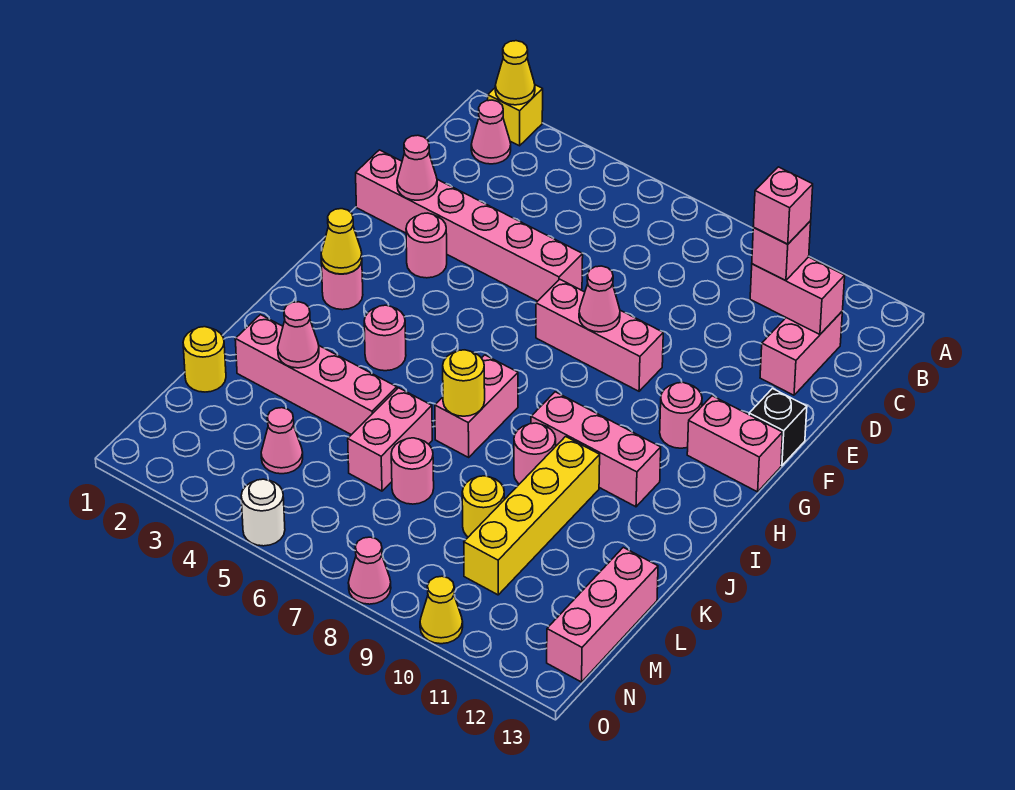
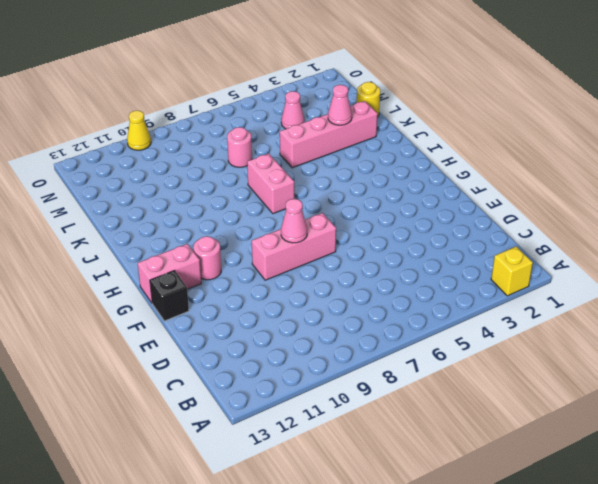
none -> pink 1x1 cone [471,100,511,164]
none -> pink 1x2 brick [760,312,842,395]
none -> pink 1x6 brick [356,150,583,301]
none -> pink 1x1 round brick [406,213,447,278]

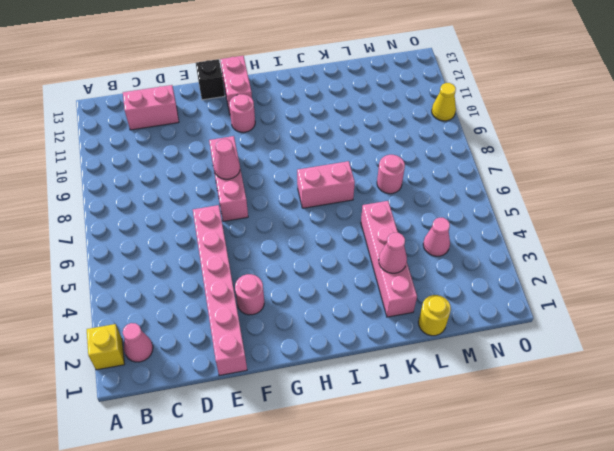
none -> pink 1x1 round brick [321,261,363,310]
none -> pink 1x1 round brick [364,305,406,371]
none -> pink 1x3 brick [531,392,661,507]
none -> pink 1x1 round brick [514,423,556,484]

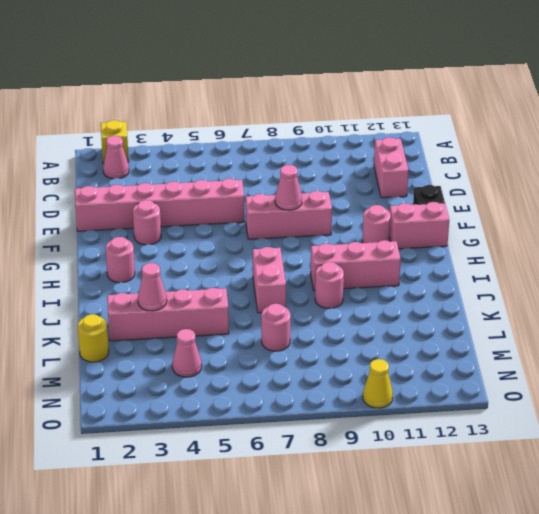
none -> pink 1x1 round brick [364,305,406,371]
none -> yellow 1x4 brick [464,437,600,595]
none -> pink 1x2 brick [348,388,432,491]
none -> yellow 1x1 round brick [462,476,504,537]

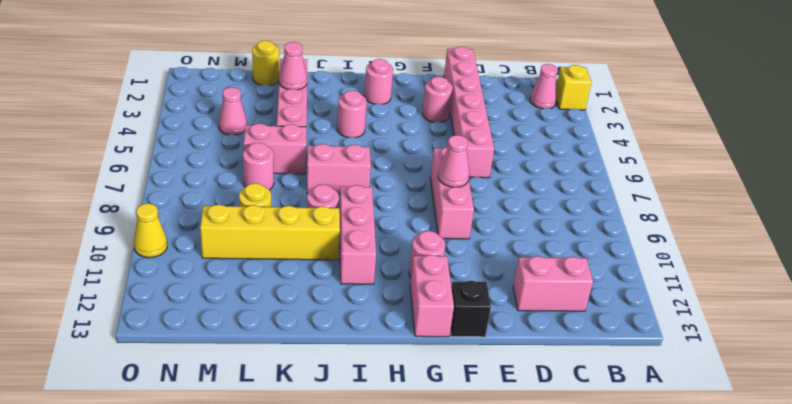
none -> pink 1x3 brick [547,547,658,682]
none -> white 1x1 round brick [241,479,285,546]
none -> pink 1x1 cone [348,537,391,604]
none -> yellow 1x1 cone [495,41,535,105]

